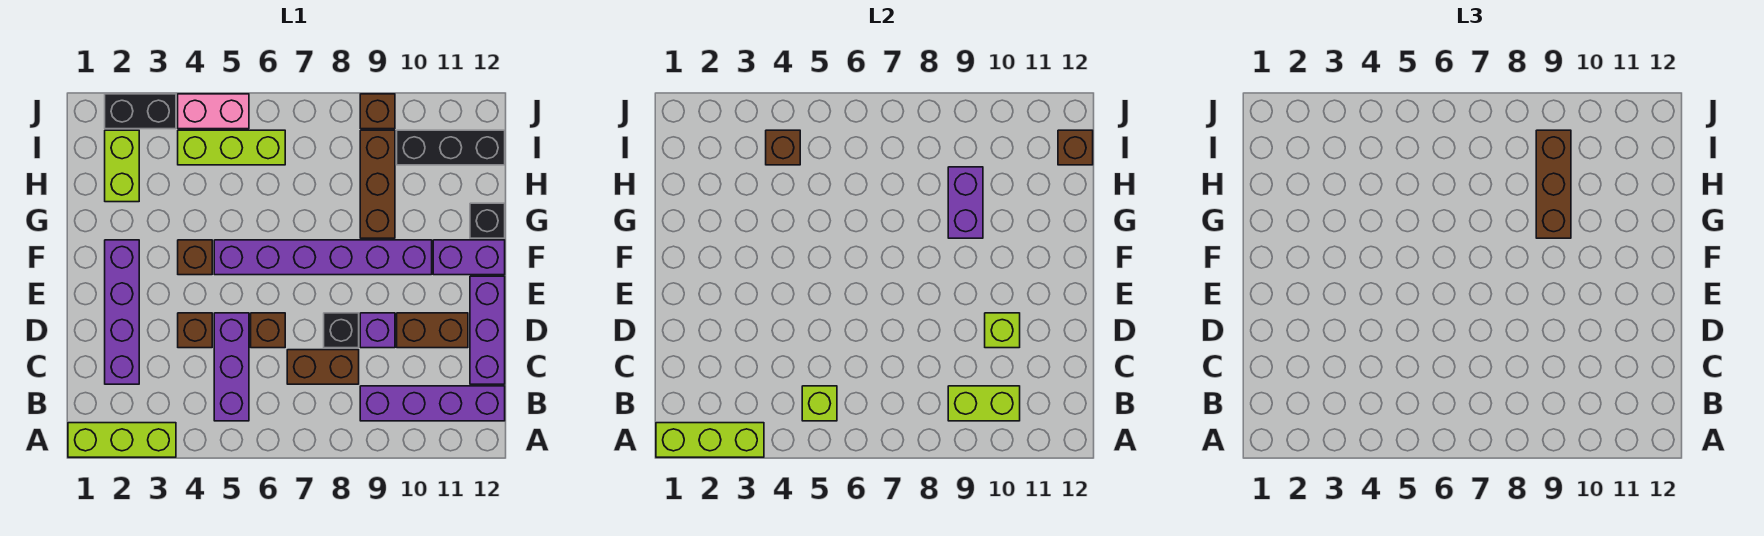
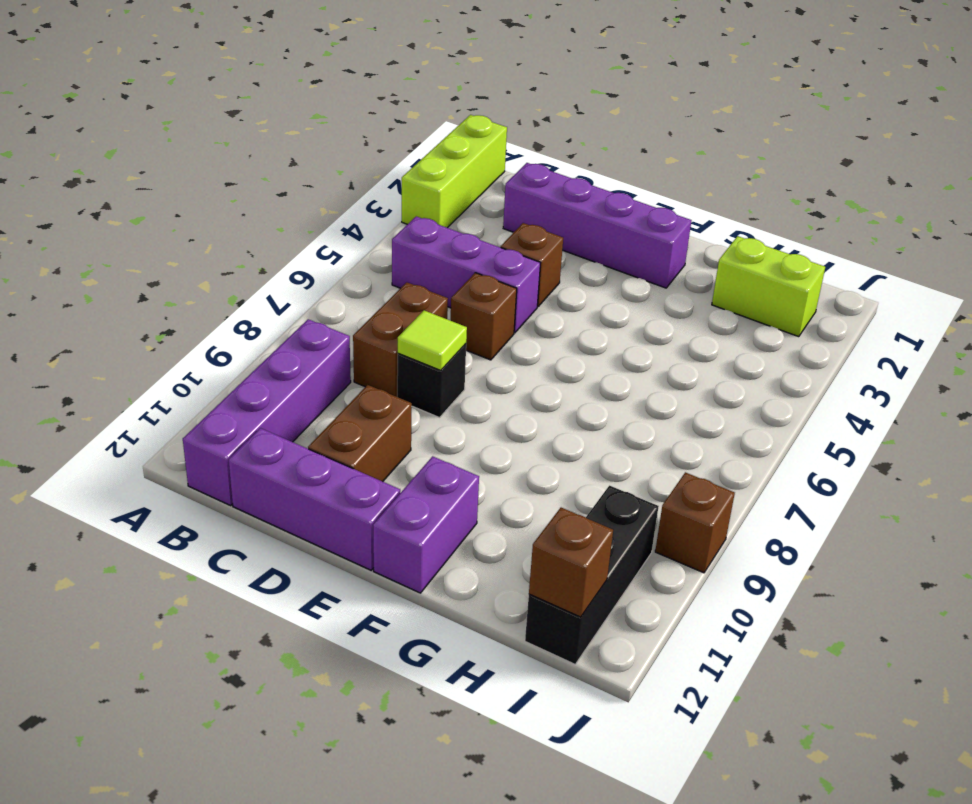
lime 1x1 tile [398,310,467,370] -> none
none -> purple 1x1 brick [360,313,395,348]
none -> brown 1x1 brick [178,240,212,275]
none -> purple 1x6 brick [214,240,432,275]
none -> brown 1x3 brick [360,130,395,238]

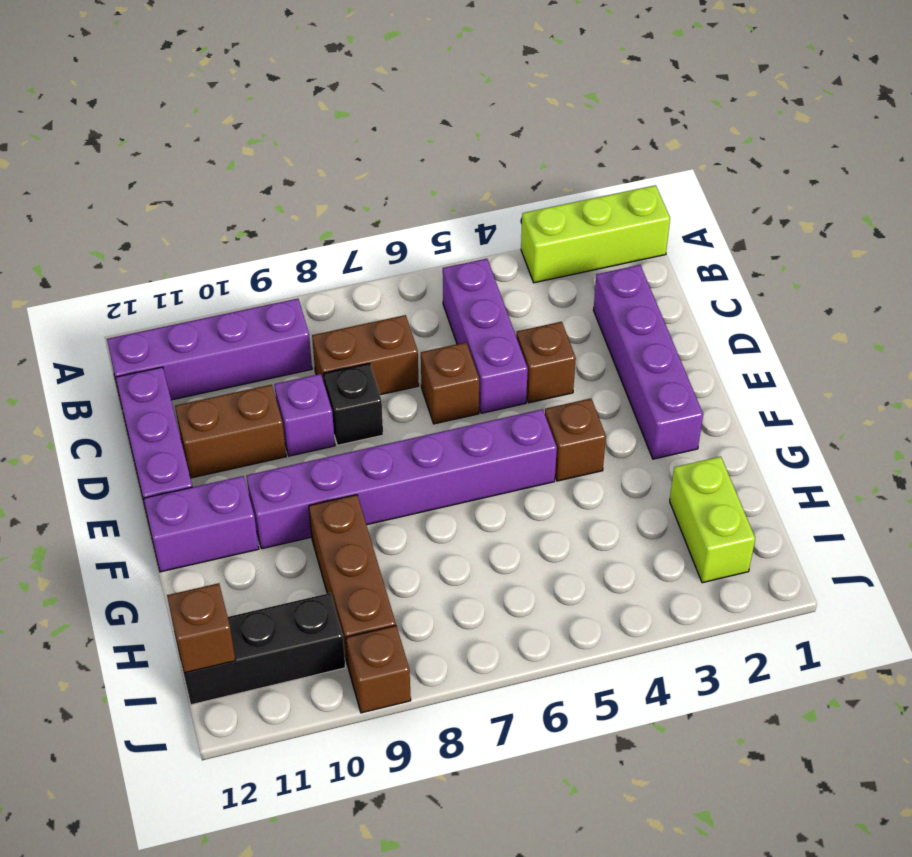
none -> black 1x1 brick [470,203,505,238]
none -> lime 1x3 brick [178,130,285,165]
none -> black 1x2 brick [105,94,176,129]
none -> pink 1x2 brick [178,94,249,129]

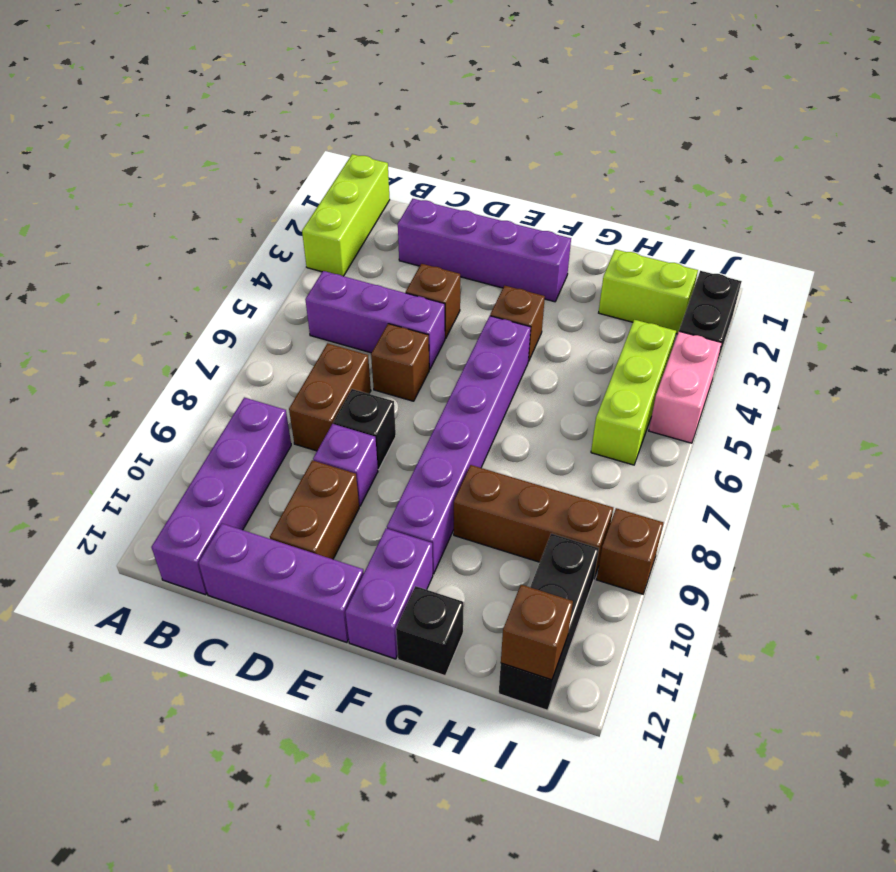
none -> lime 1x3 brick [656,423,764,457]
none -> lime 1x1 brick [802,386,837,421]
none -> lime 1x2 brick [948,386,1020,421]
none -> lime 1x1 brick [985,313,1020,348]

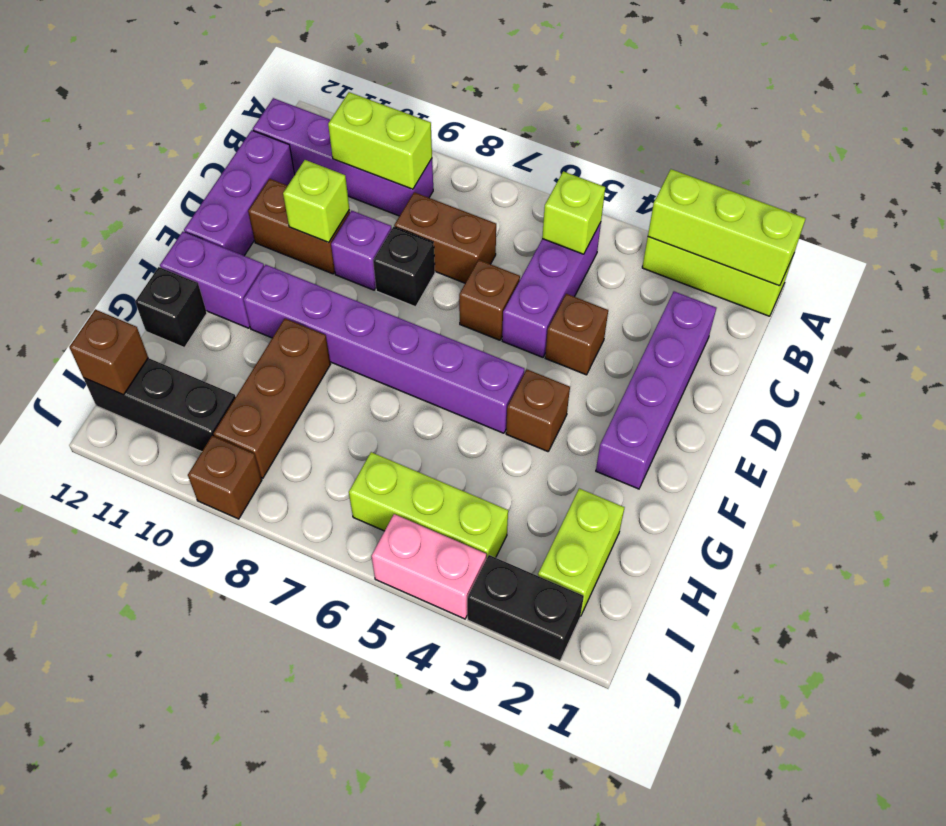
none -> purple 1x2 brick [948,167,983,238]
none -> brown 1x1 brick [766,130,800,165]
none -> brown 1x3 brick [1536,130,1571,238]

